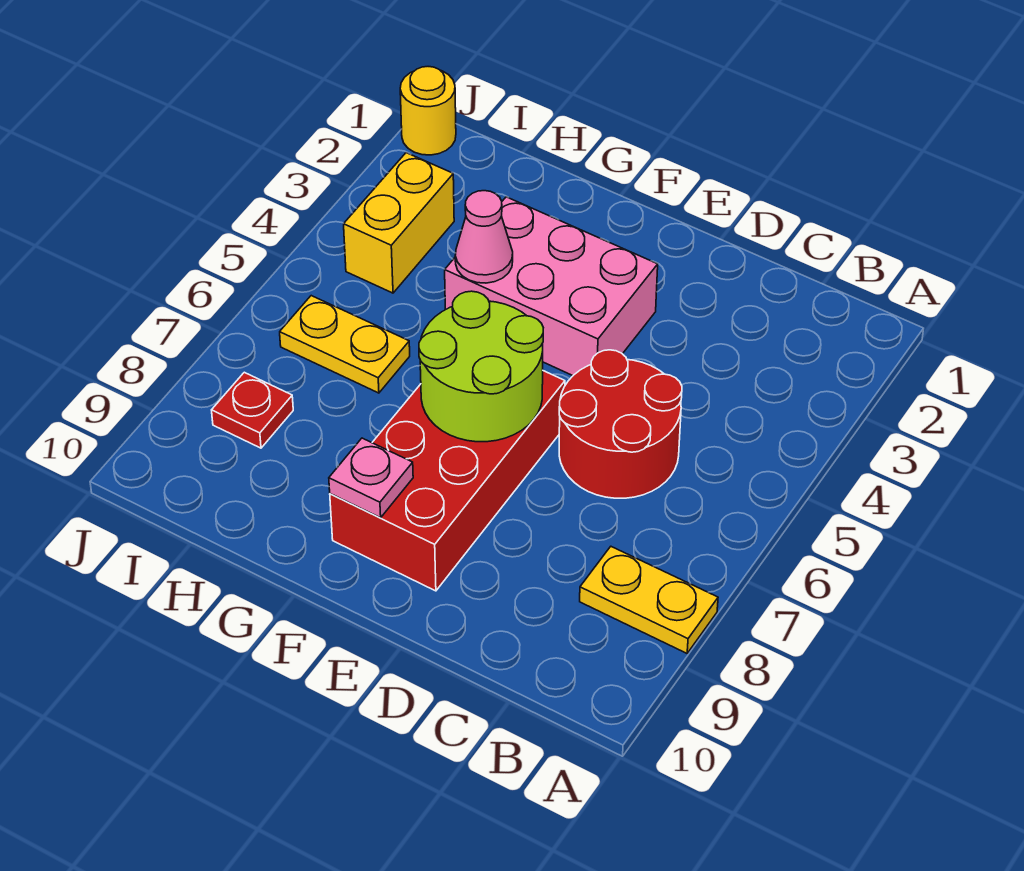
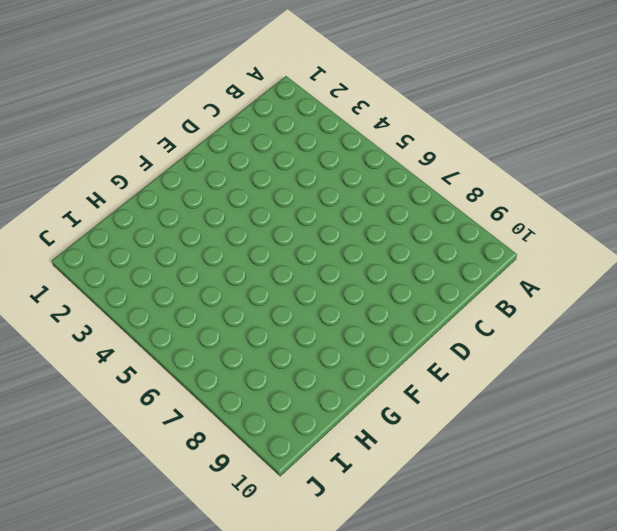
none -> yellow 1x2 plate [580,547,718,653]
none -> red 2x2 round brick [559,350,682,498]

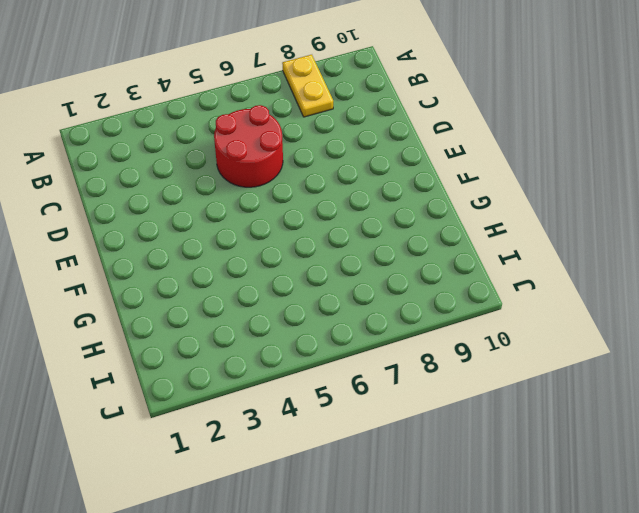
none -> pink 2x3 brick [445,197,658,376]
none -> red 2x4 brick [330,371,565,591]

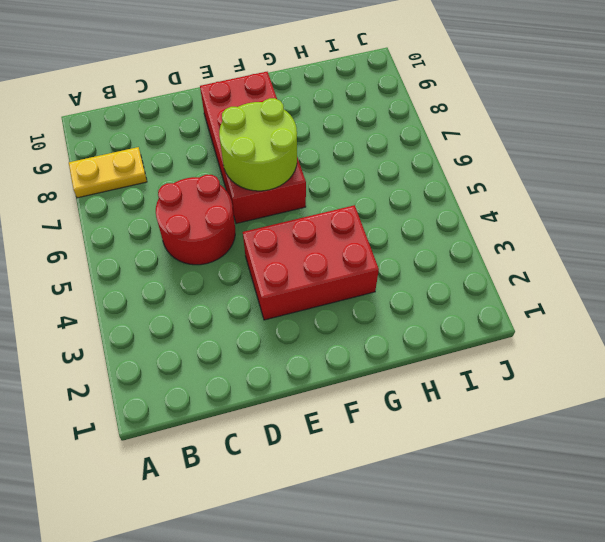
red 2x3 brick [243,205,379,320] -> pink 2x3 brick [445,197,658,376]
none -> yellow 1x2 plate [280,296,410,393]
none -> yellow 1x2 brick [344,153,454,293]

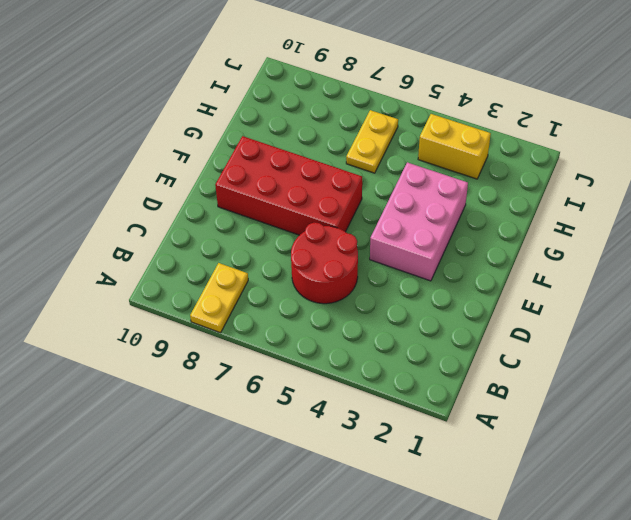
none -> red 1x1 plate [212,372,293,448]
none -> yellow 1x1 round brick [400,67,456,155]

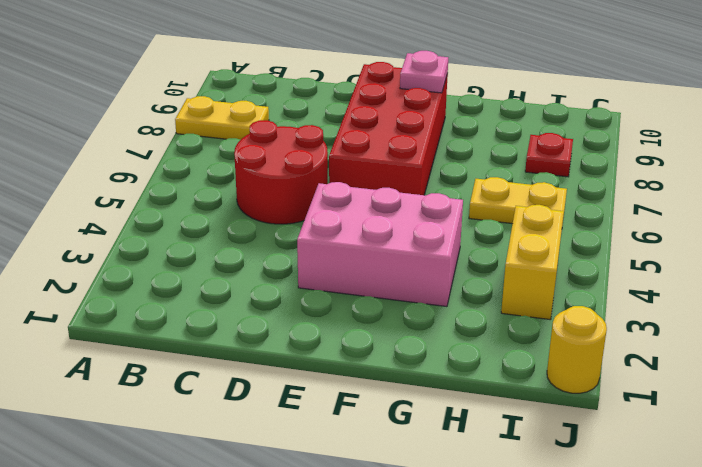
none -> lime 2x2 round brick [419,291,543,442]
none -> pink 1x1 cone [455,191,513,283]

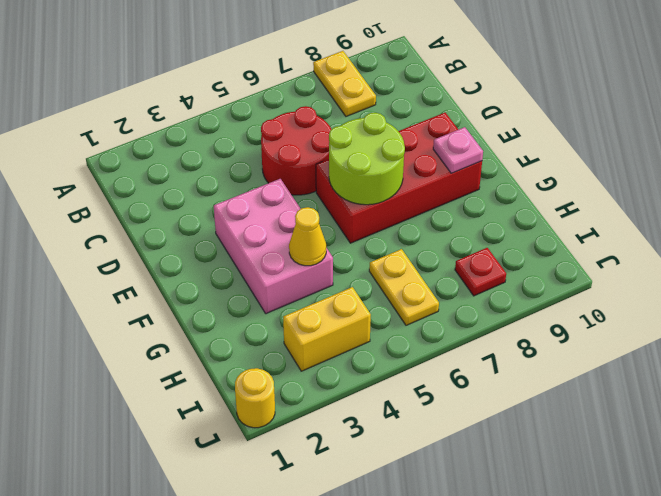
yellow 1x1 cone [289,207,326,266] -> pink 1x1 cone [455,191,513,283]

